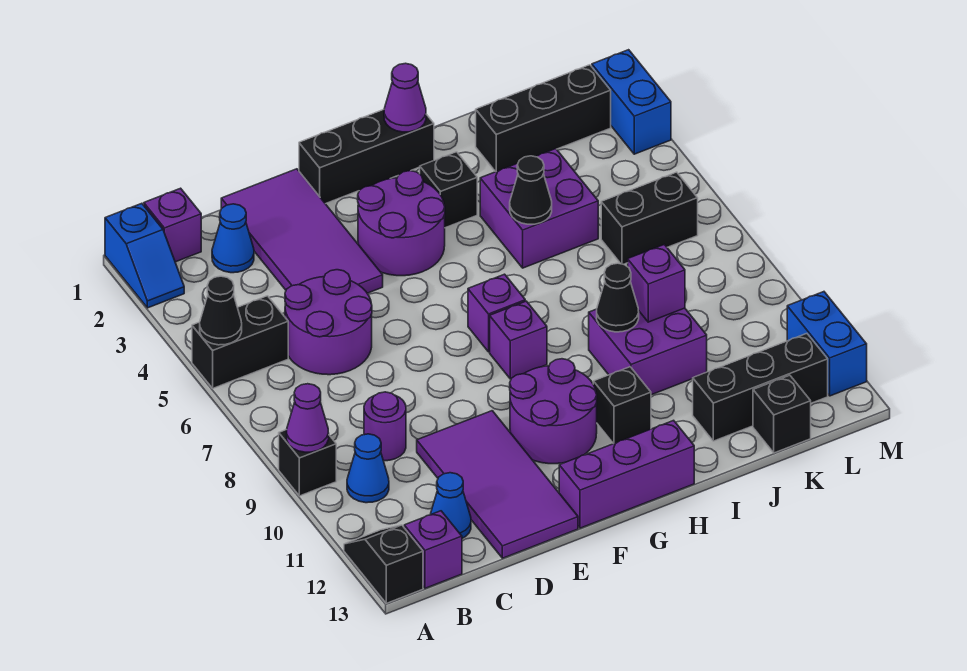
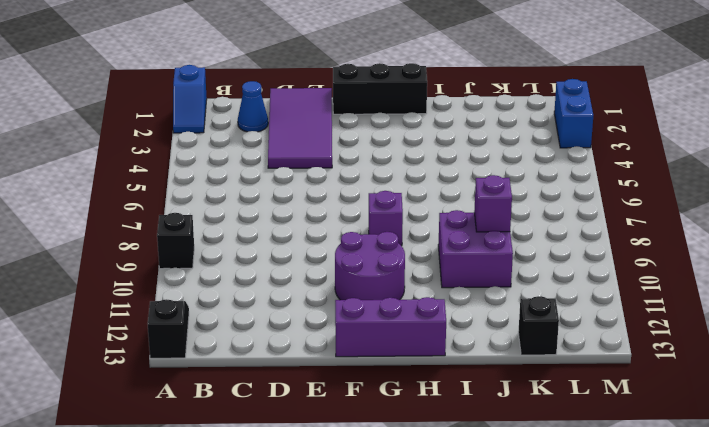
none -> black 1x2 brick [192,296,288,388]
none -> purple 1x1 brick [144,188,201,262]
none -> blue 1x1 cone [347,434,389,503]
none -> purple 1x1 brick [404,511,462,588]

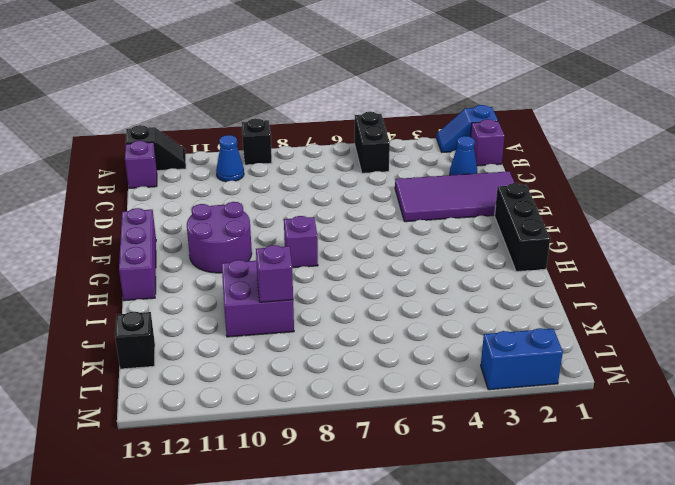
none -> purple 2x2 round brick [285,270,372,375]
none -> purple 1x1 round brick [364,392,406,461]
none -> blue 1x1 cone [430,473,471,538]
none -> purple 2x4 tile [417,411,578,558]

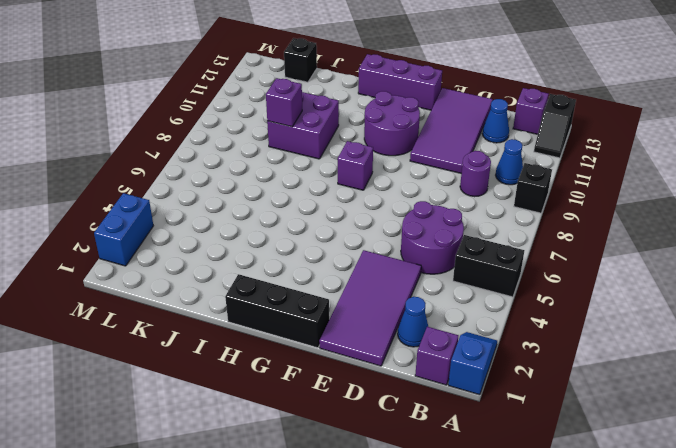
none -> purple 2x2 round brick [358,171,445,276]
none -> purple 1x1 brick [468,274,525,352]
none -> black 1x1 brick [420,152,477,228]
none -> black 1x1 brick [593,367,651,444]

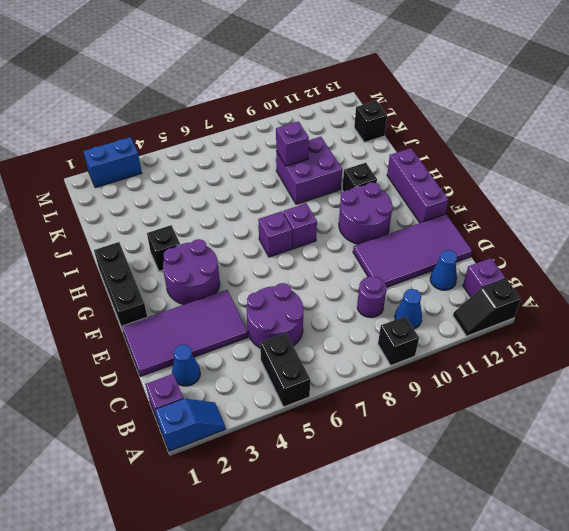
none -> purple 2x2 brick [480,149,598,268]
none -> black 1x3 brick [476,65,611,172]
none -> black 1x3 brick [693,334,828,441]
none -> black 1x2 brick [601,172,698,264]

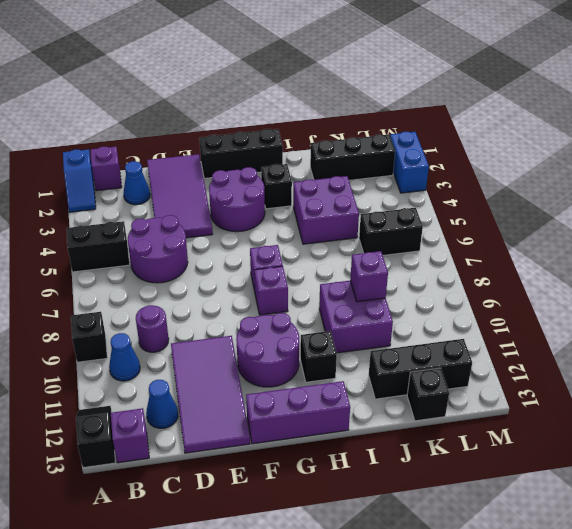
none -> blue 1x2 brick [787,292,867,396]
none -> black 1x1 cone [200,276,242,345]
none -> purple 1x1 cone [287,384,329,452]
none -> purple 1x1 cone [384,63,426,132]

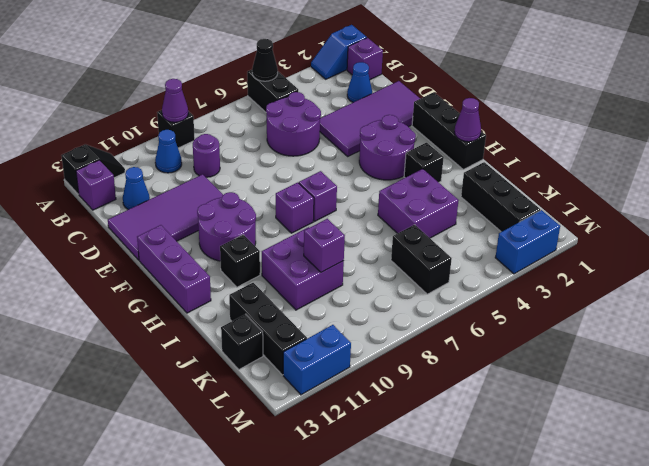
none -> black 1x1 cone [510,156,552,224]
none -> black 1x1 cone [597,263,639,332]

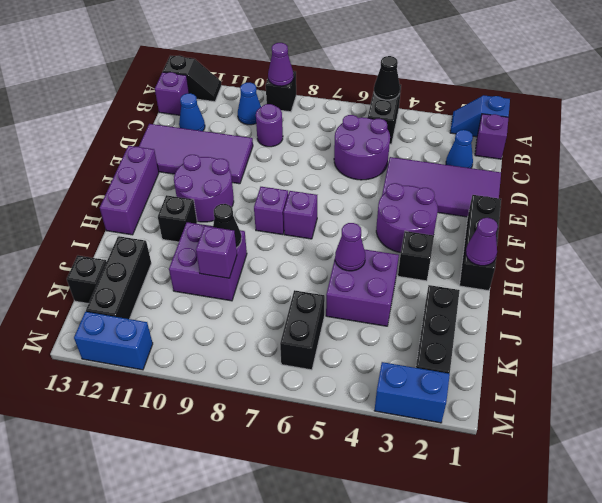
purple 1x1 cone [335,223,365,271] -> black 1x1 cone [510,156,552,224]

